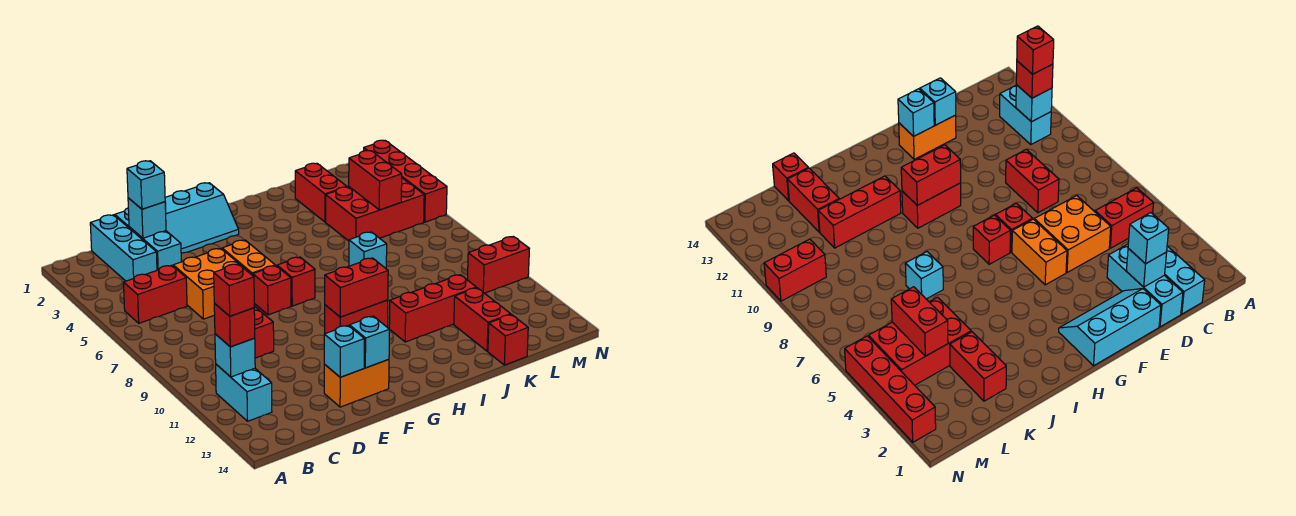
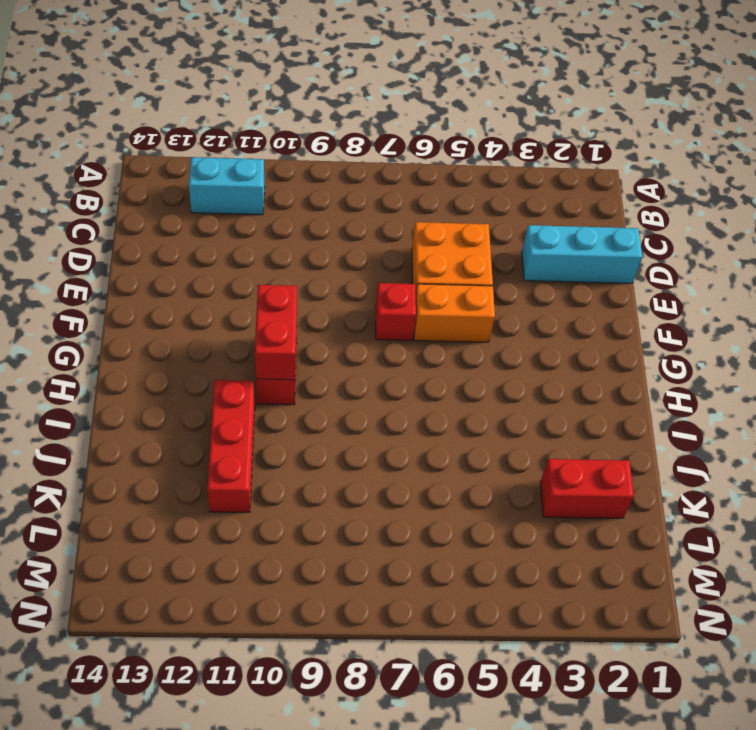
none -> red 1x2 brick [124,265,187,323]
none -> cyan 1x3 brick [90,215,157,281]
none -> red 1x2 brick [254,306,274,358]

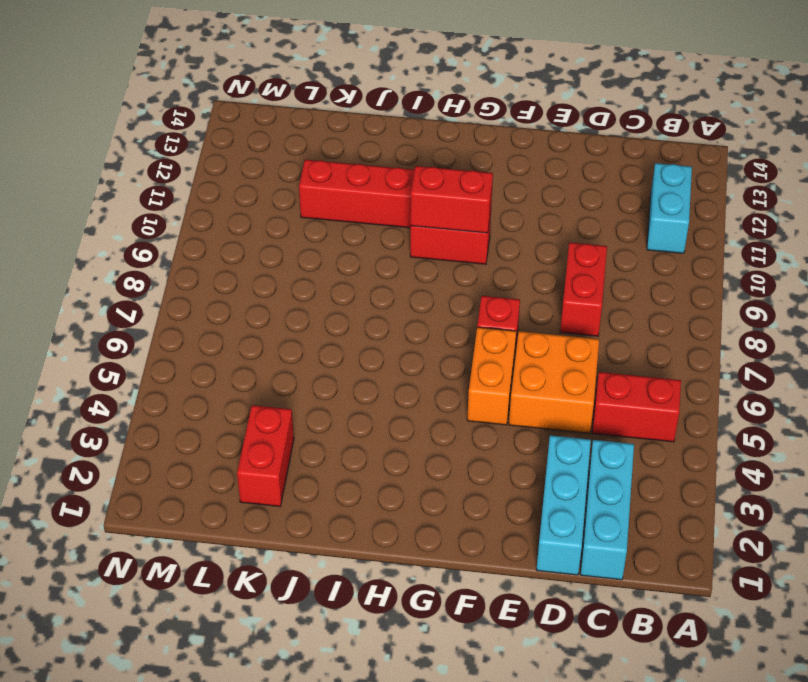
none -> cyan 2x3 slope [165,183,239,254]
none -> orange 1x2 brick [324,359,389,407]
none -> red 1x1 brick [277,257,315,306]

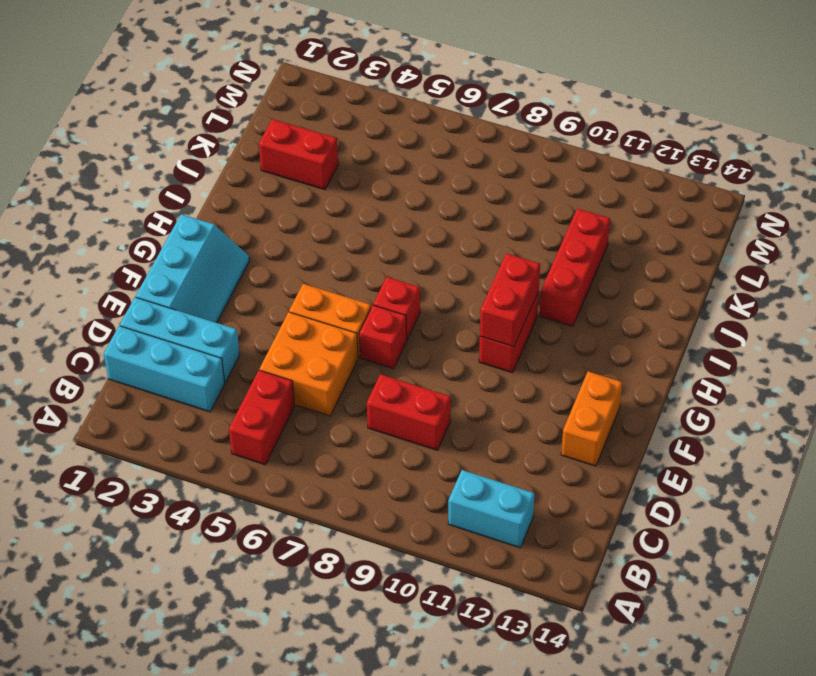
none -> cyan 1x1 brick [349,232,387,268]
none -> red 2x3 brick [326,178,424,241]
none -> red 1x2 brick [454,288,511,351]

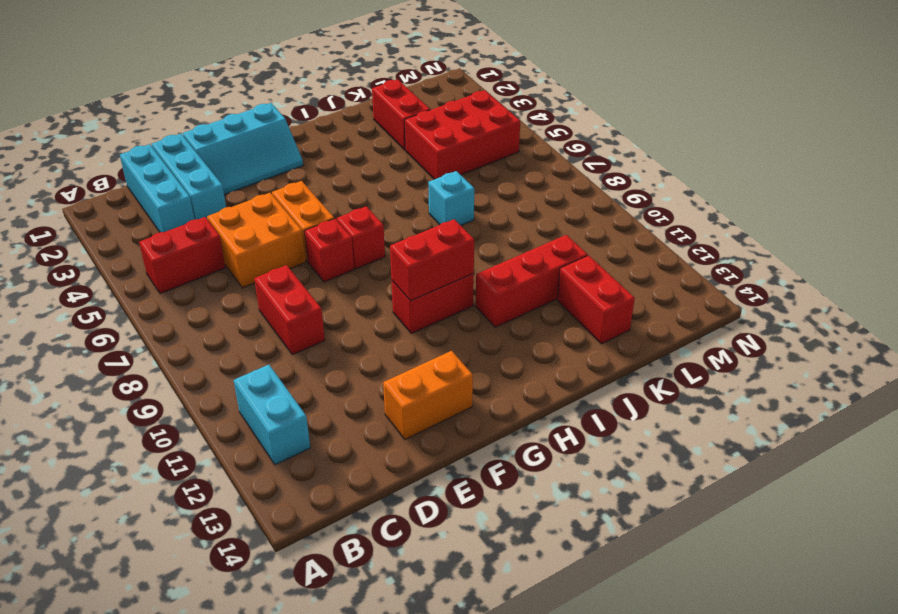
none -> red 1x1 brick [488,315,528,365]
none -> red 1x2 brick [467,236,529,293]
none -> red 1x4 brick [364,140,447,222]

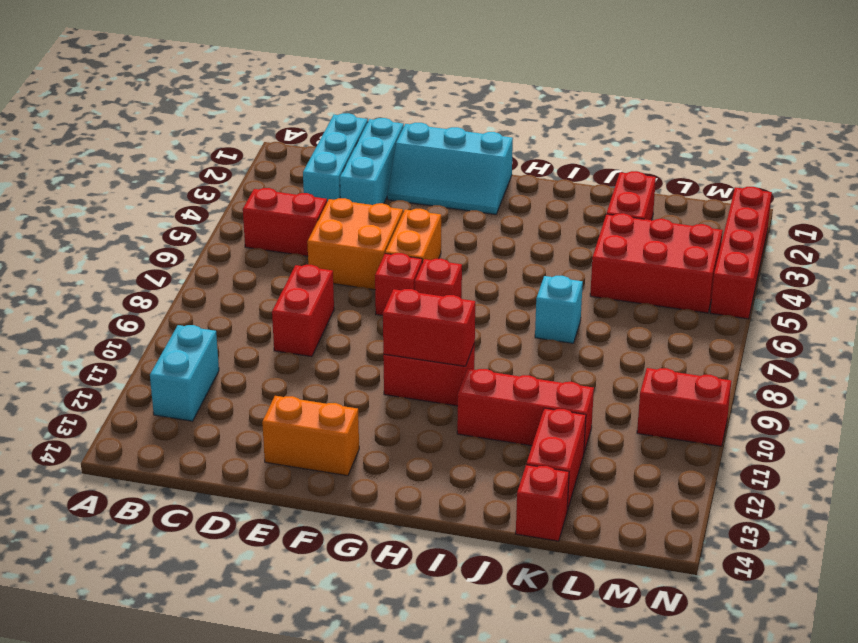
none -> cyan 1x1 brick [215,334,255,377]
none -> cyan 1x1 brick [128,198,166,238]
none -> cyan 1x1 brick [324,325,364,377]

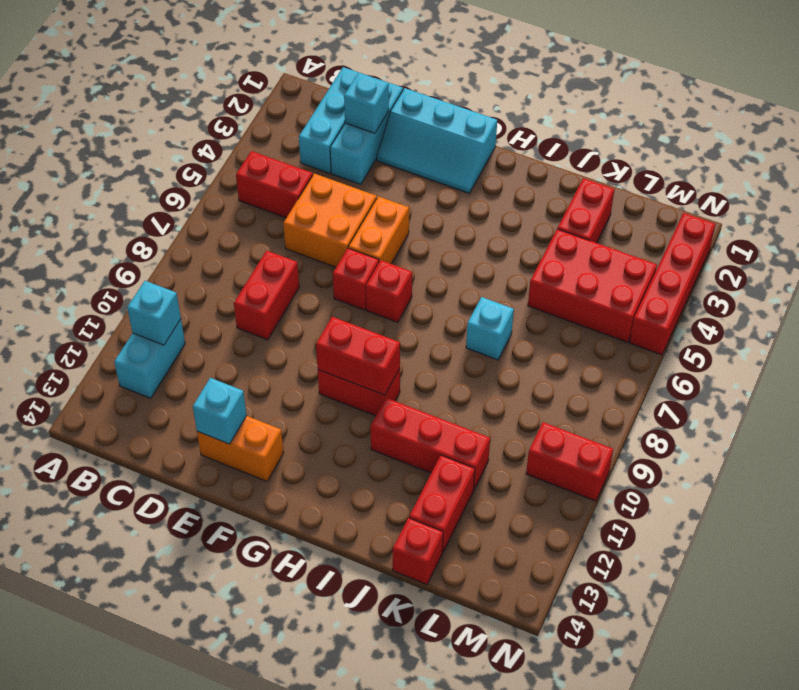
none -> cyan 1x1 brick [350,316,389,368]
none -> red 1x2 brick [349,151,402,210]
none -> red 1x1 brick [214,304,255,347]

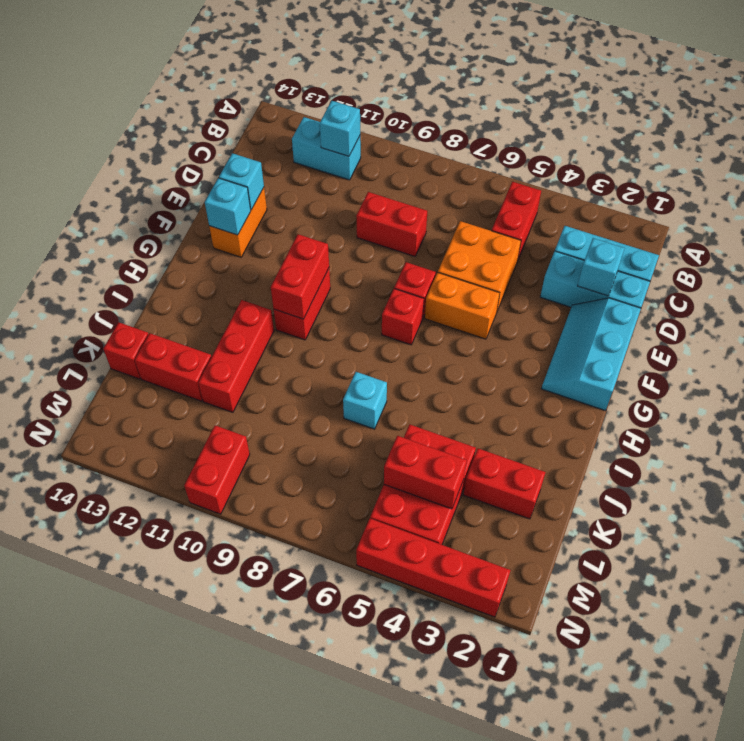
none -> red 1x1 brick [214,304,255,347]
none -> cyan 1x1 brick [127,161,165,209]
none -> red 1x1 brick [214,264,254,316]

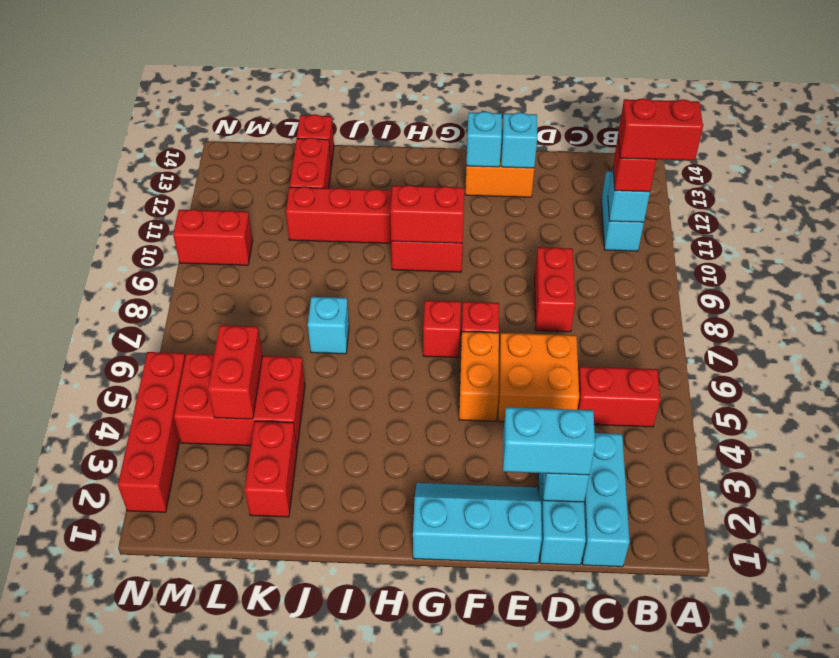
red 1x2 brick [618,98,703,161] -> red 1x1 brick [214,264,254,316]
cyan 1x2 brick [503,407,595,475] -> cyan 1x1 brick [127,161,165,209]

